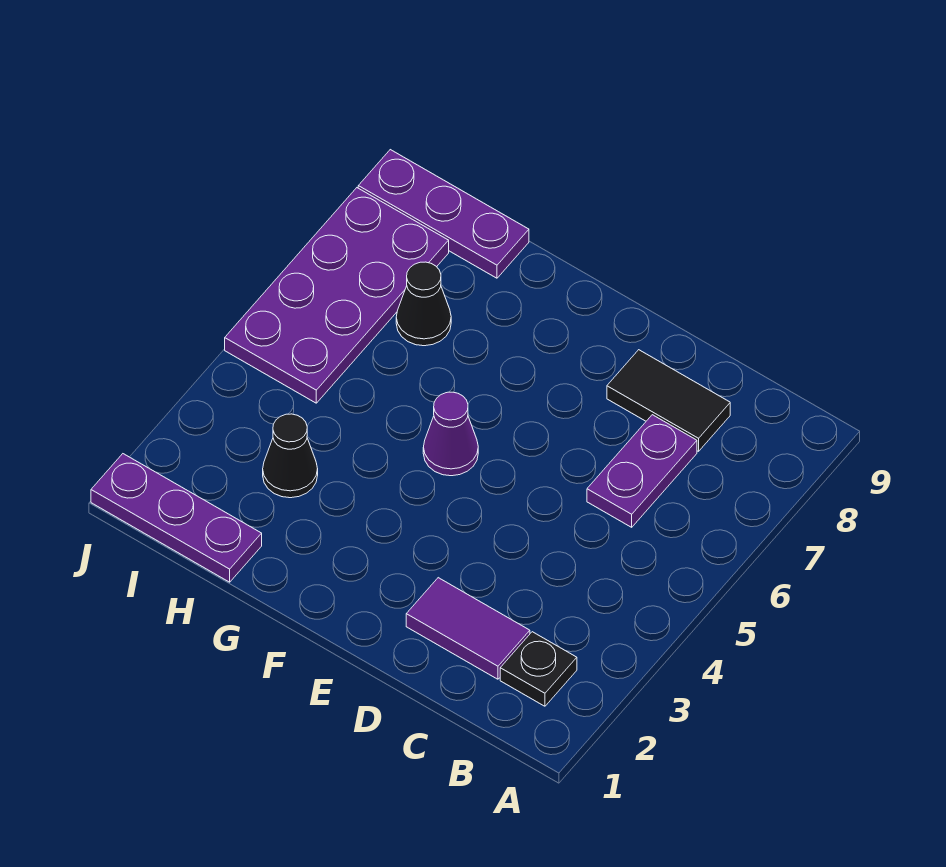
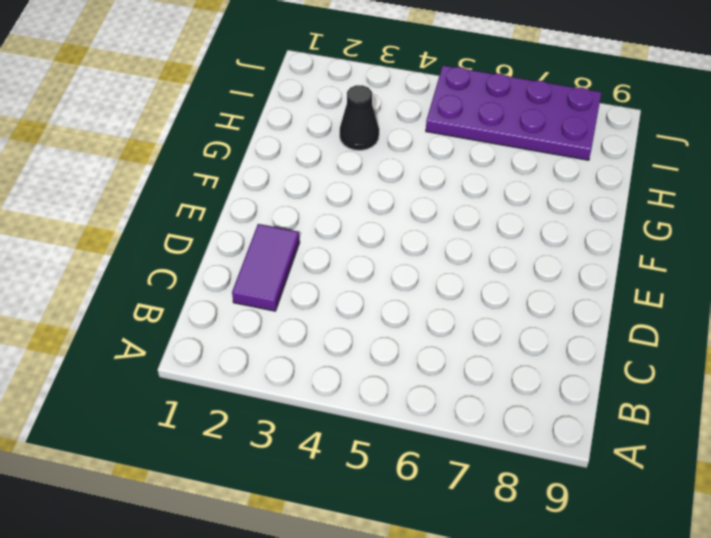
none -> black 1x1 plate [500,632,577,706]
none -> purple 1x2 plate [587,415,697,527]

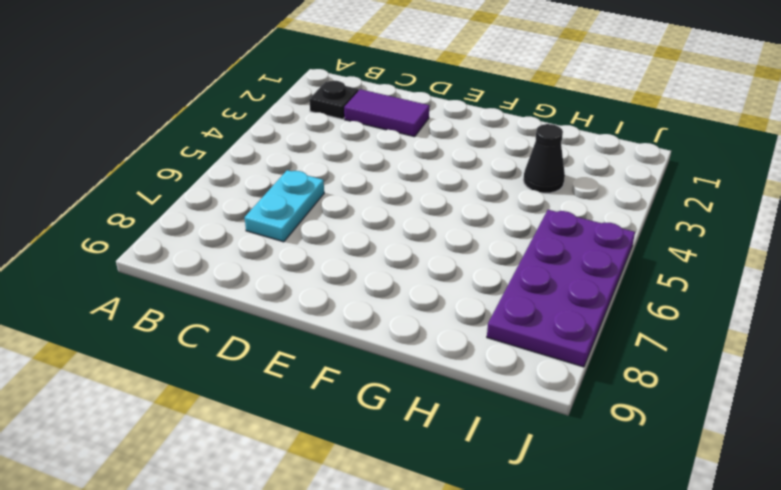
cyan 1x2 plate [245,170,324,242] -> purple 1x2 plate [587,415,697,527]
none -> black 1x2 tile [607,350,730,451]
none -> purple 1x1 cone [423,392,478,476]

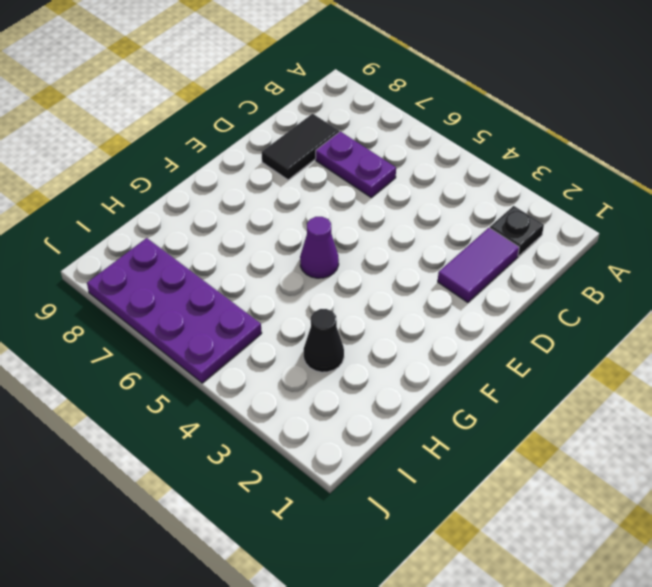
none -> purple 1x3 plate [91,454,262,582]
none -> black 1x1 cone [396,262,451,346]

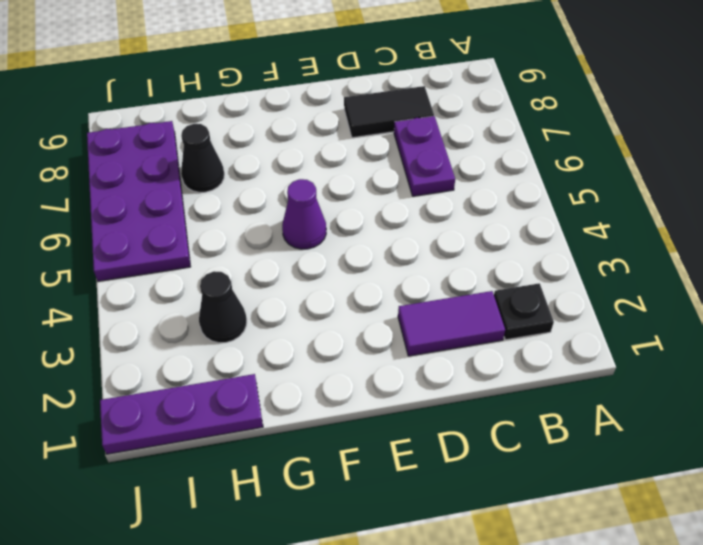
none -> purple 1x3 plate [358,150,529,278]

